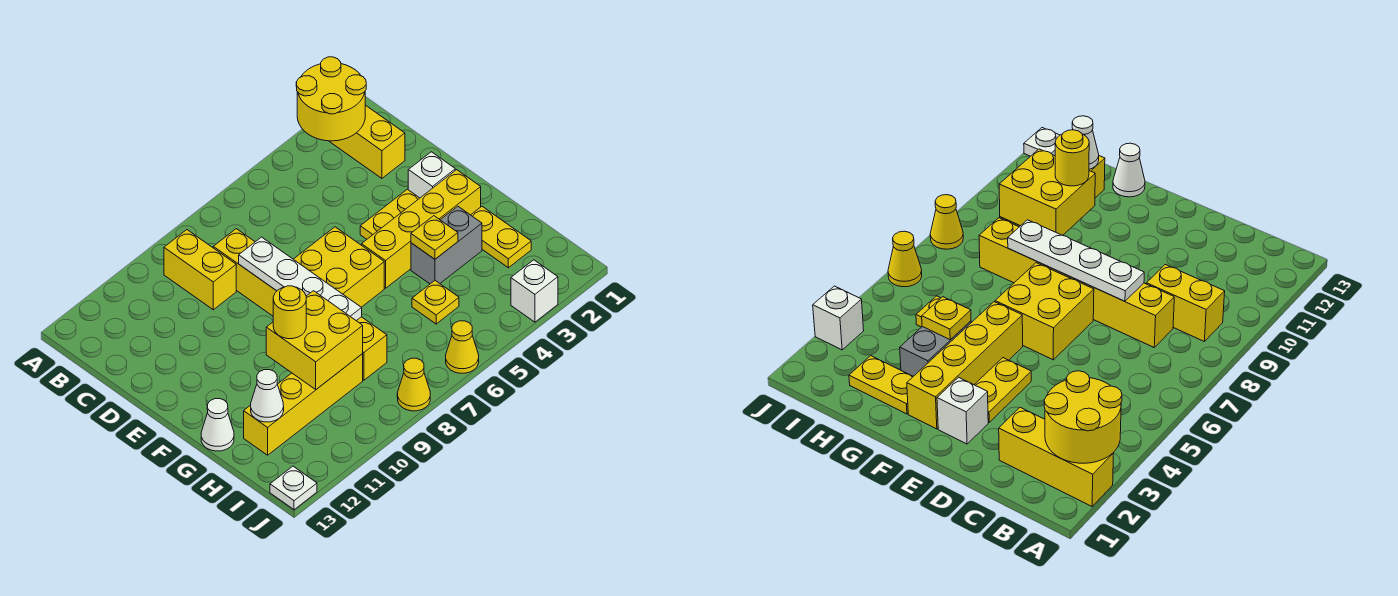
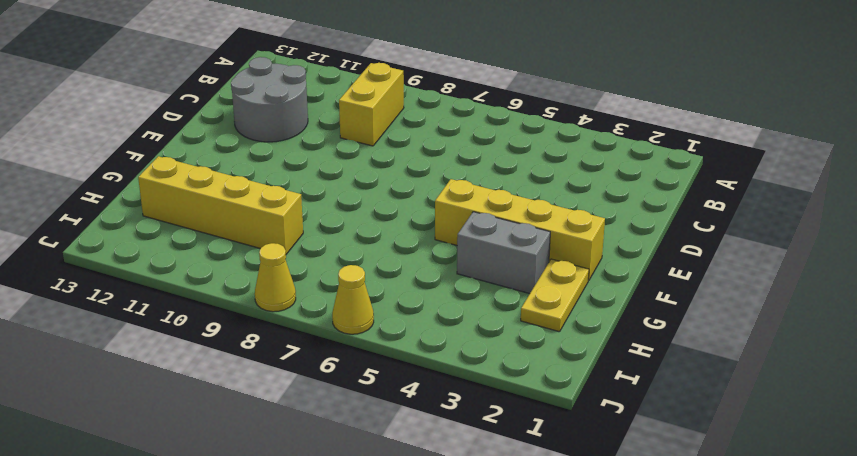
grey 2x2 round brick [231,57,308,142] -> none
none -> yellow 1x3 brick [329,105,405,178]
none -> yellow 1x6 brick [213,229,387,380]
none -> white 1x1 brick [408,152,455,198]

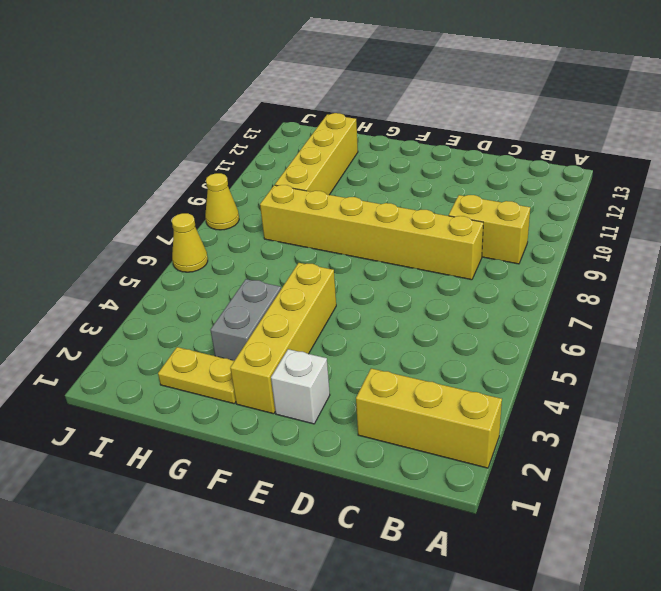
none -> yellow 1x2 plate [360,189,419,239]
none -> yellow 2x2 brick [294,227,384,307]
none -> white 1x1 cone [201,399,234,451]

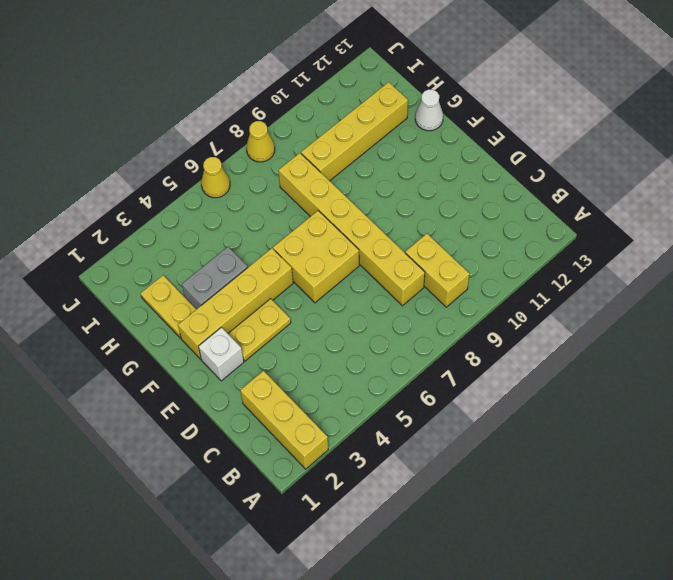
none -> yellow 1x1 plate [412,281,459,324]
none -> white 1x1 brick [511,260,558,322]
none -> white 1x1 plate [270,466,317,510]

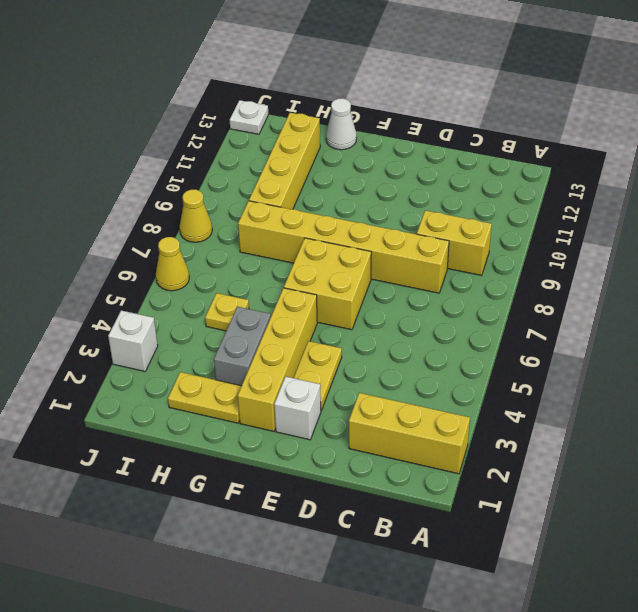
none -> yellow 2x2 round brick [296,57,366,141]
none -> white 1x4 plate [239,237,362,321]
none -> yellow 1x1 plate [411,216,458,259]

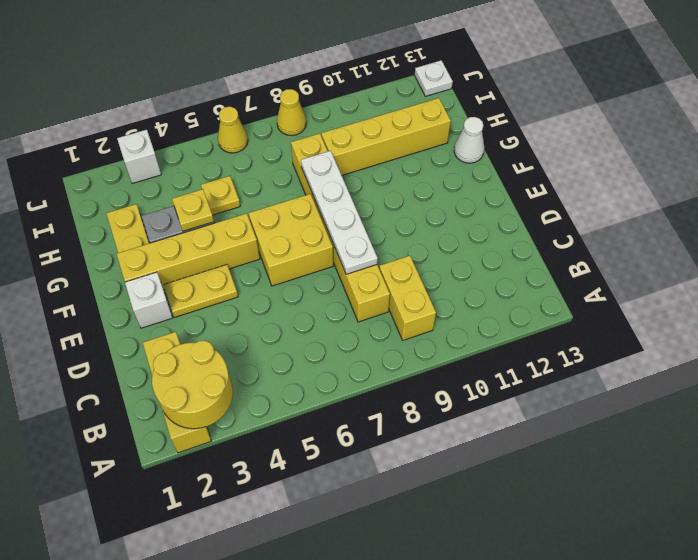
none -> yellow 2x2 brick [266,291,363,389]
none -> white 1x1 cone [251,370,284,422]
none -> yellow 1x1 round brick [273,286,306,339]

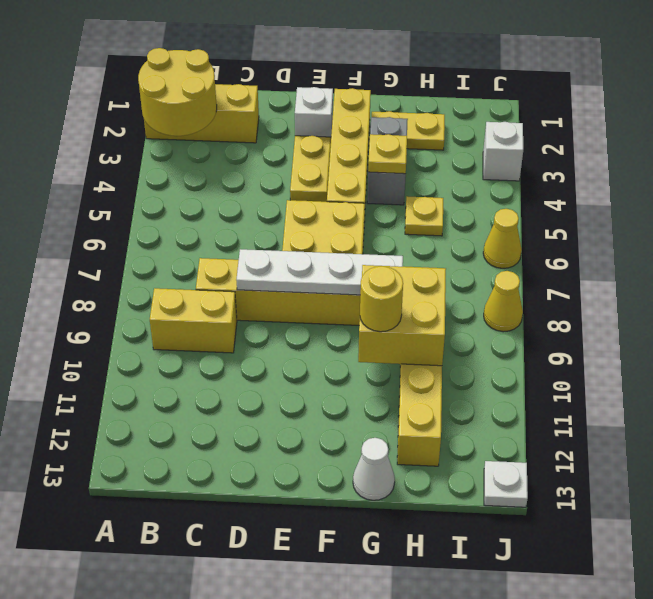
none -> white 1x1 cone [251,370,284,422]

